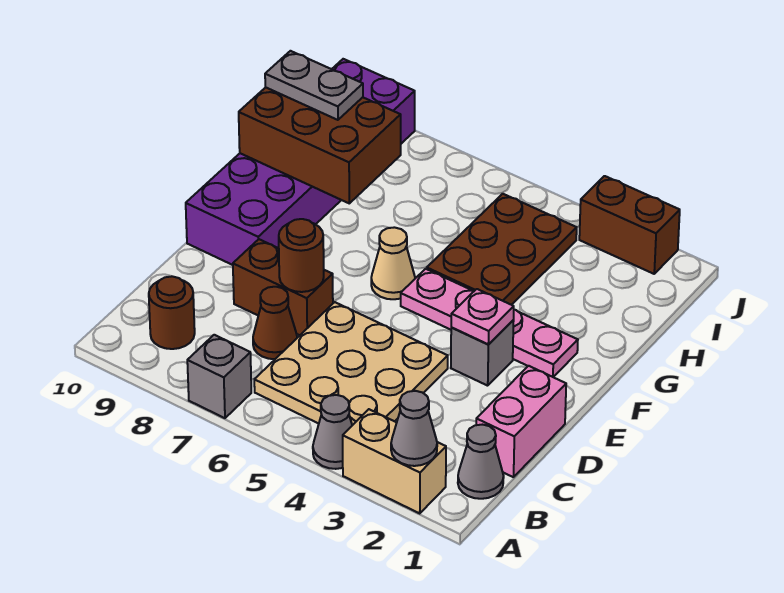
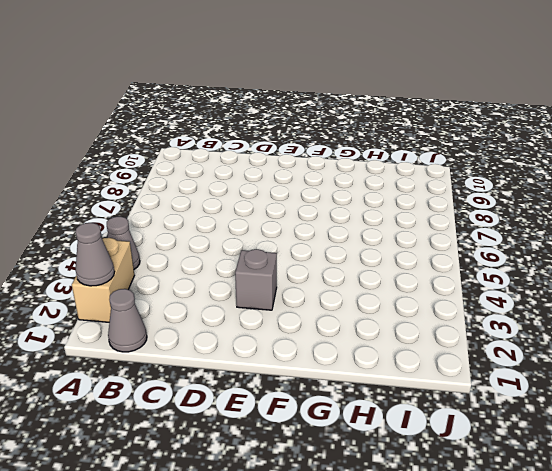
none -> grey 1x1 brick [187,335,251,418]
none -> tan 3x3 plate [254,302,448,425]
none -> brown 1x1 round brick [149,276,195,349]

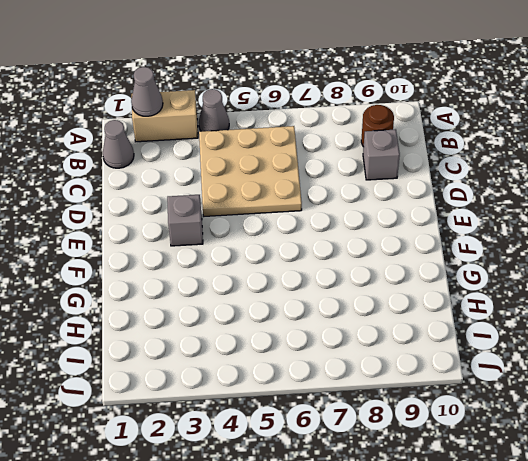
grey 1x1 brick [363,129,400,180] -> grey 1x1 brick moved to [187,335,251,418]
none -> pink 1x2 brick [476,366,566,477]
none -> brown 1x1 cone [253,287,297,359]
none -> brown 1x2 brick [233,239,333,335]

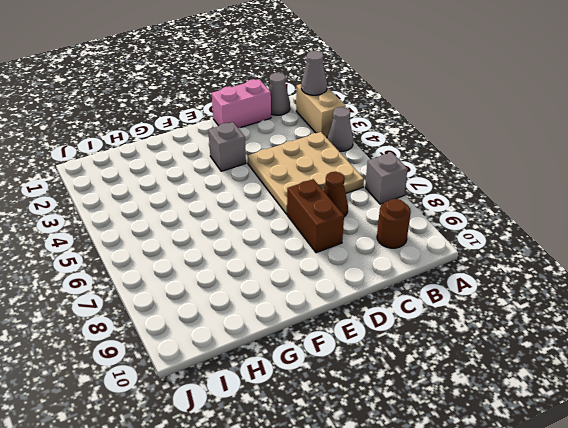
none -> purple 2x6 brick [186,59,415,265]
none -> pink 1x4 plate [401,269,578,377]
none -> tan 1x1 cone [371,227,415,299]

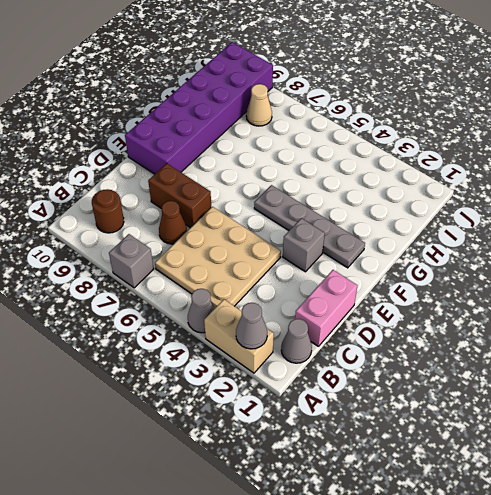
grey 1x4 plate [254,185,365,268] -> pink 1x4 plate [401,269,578,377]
tan 1x1 cone [246,84,272,126] -> tan 1x1 cone moved to [371,227,415,299]
none -> brown 2x3 plate [427,194,577,305]
none -> brown 1x2 brick [579,176,680,274]
none -> brown 1x1 round brick [279,219,324,292]

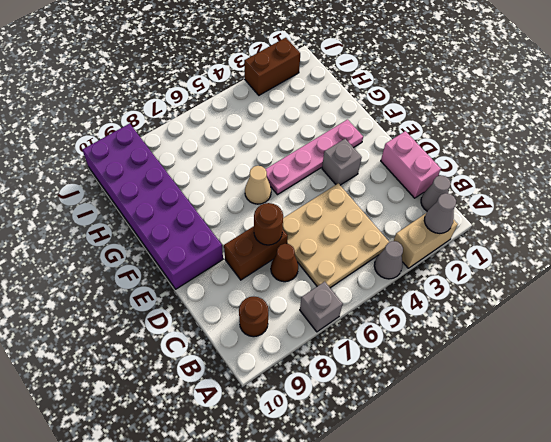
none -> brown 2x3 plate [427,194,577,305]
none -> pink 1x1 plate [451,289,514,344]
none -> brown 2x3 brick [239,87,401,203]

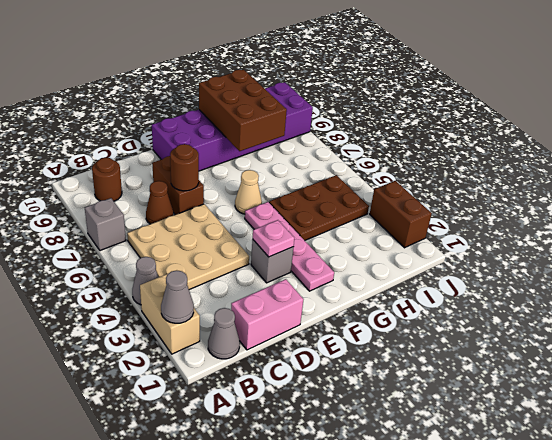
none -> grey 1x2 plate [265,51,363,120]

